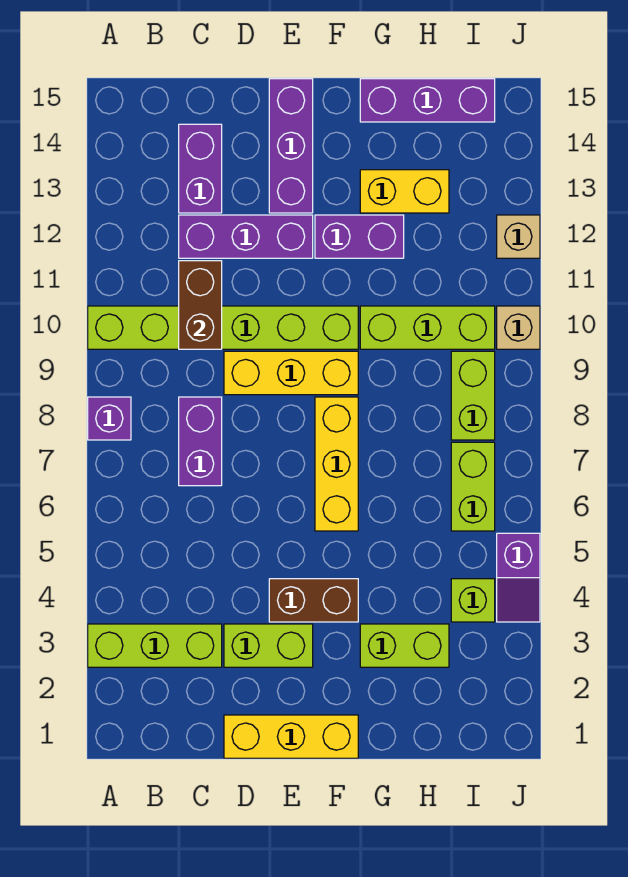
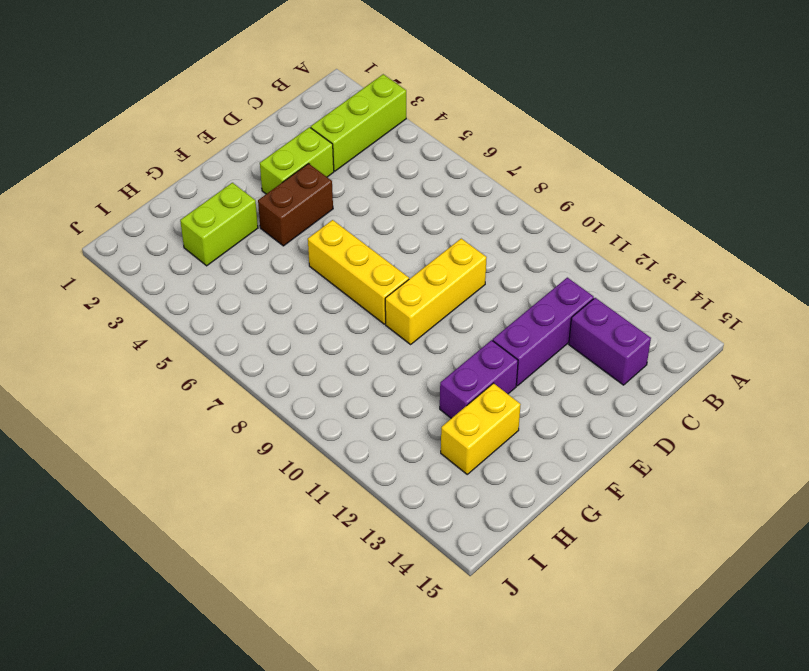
none -> purple 1x1 brick [88,397,131,440]
none -> lime 1x6 brick [88,306,358,349]
none -> purple 1x2 brick [179,397,222,486]

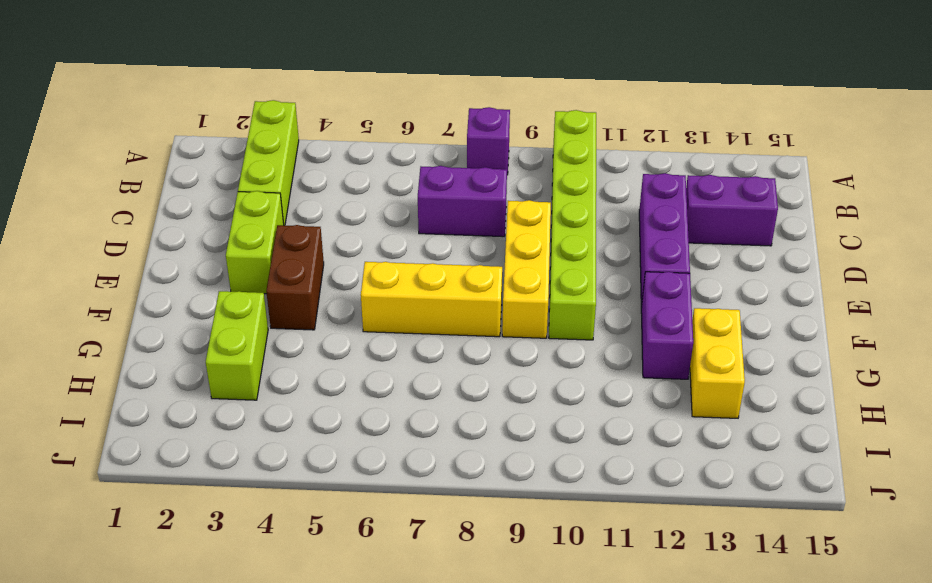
none -> yellow 1x3 brick [224,715,358,758]
none -> purple 1x3 brick [269,79,313,213]
none -> lime 1x3 brick [360,306,495,349]

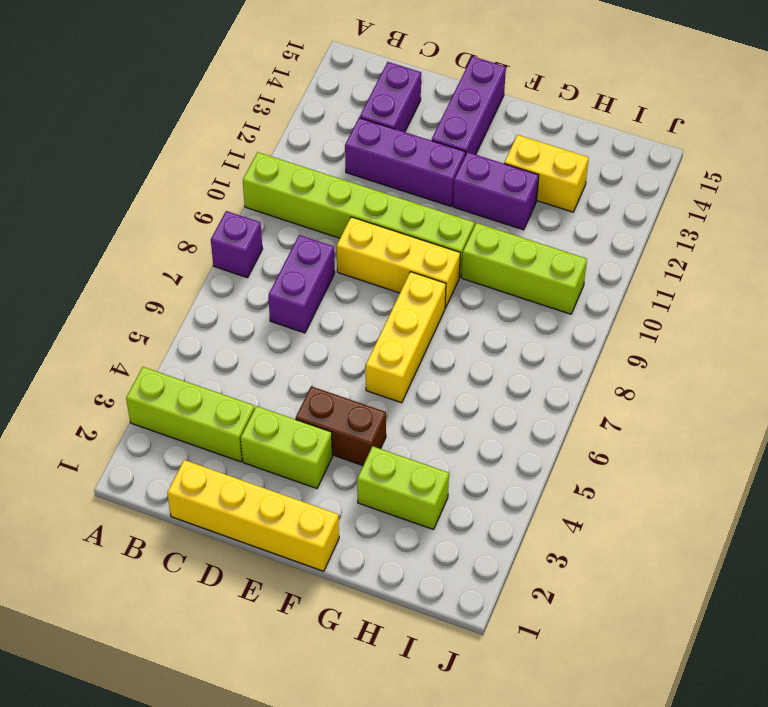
yellow 1x4 brick [167,460,339,571] -> yellow 1x3 brick [224,715,358,758]
none -> purple 1x3 brick [360,79,495,122]
none -> lime 1x1 brick [451,579,495,622]
none -> lime 1x2 brick [451,442,495,531]

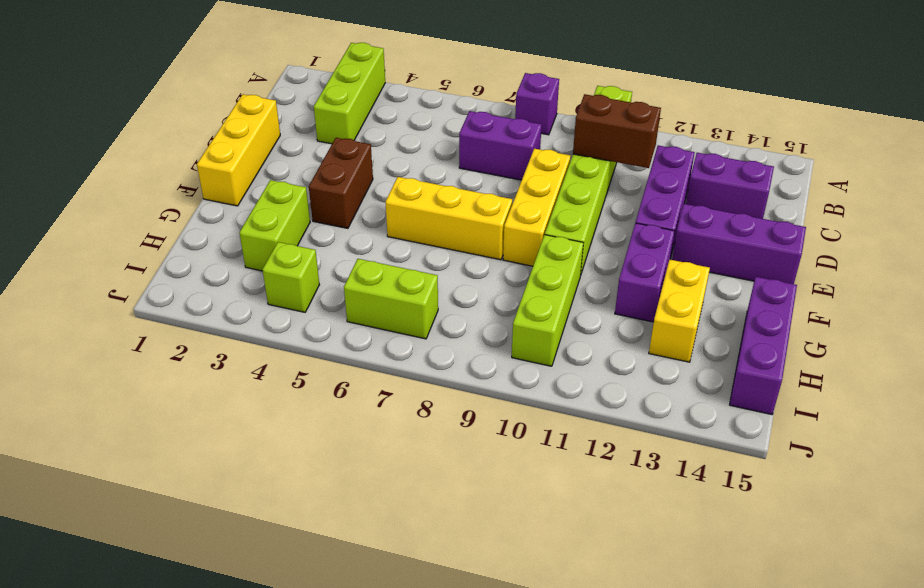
none -> lime 1x2 brick [224,624,313,667]
none -> lime 1x2 brick [451,351,495,440]
none -> purple 1x2 slope [497,533,540,622]

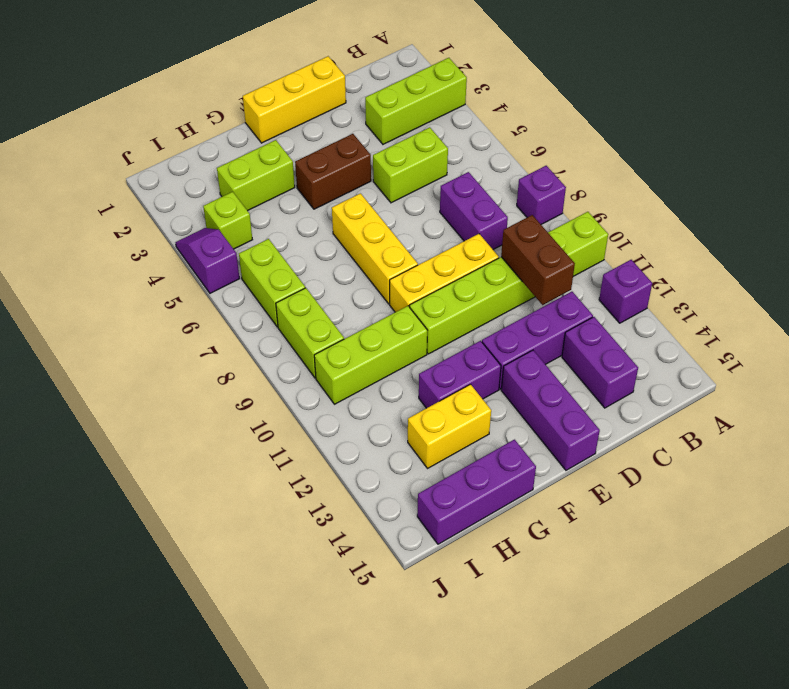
purple 1x1 brick [599,260,652,323] -> none
lime 1x2 brick [373,127,448,203] -> lime 1x2 brick moved to [224,624,313,667]
none -> tan 1x1 brick [497,306,540,349]
none -> tan 1x1 brick [497,215,540,258]

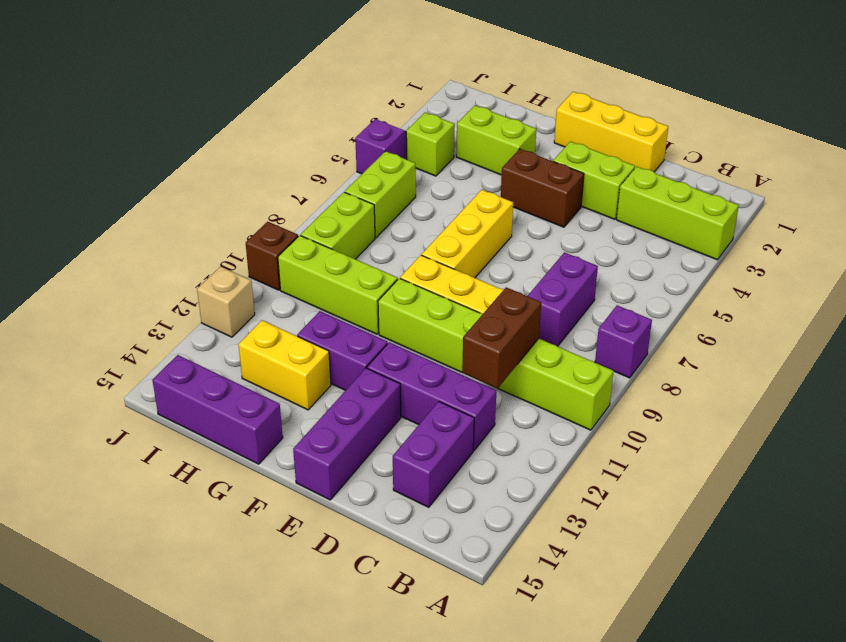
brown 1x1 brick [246,222,298,290] -> tan 1x1 brick [497,306,540,349]

